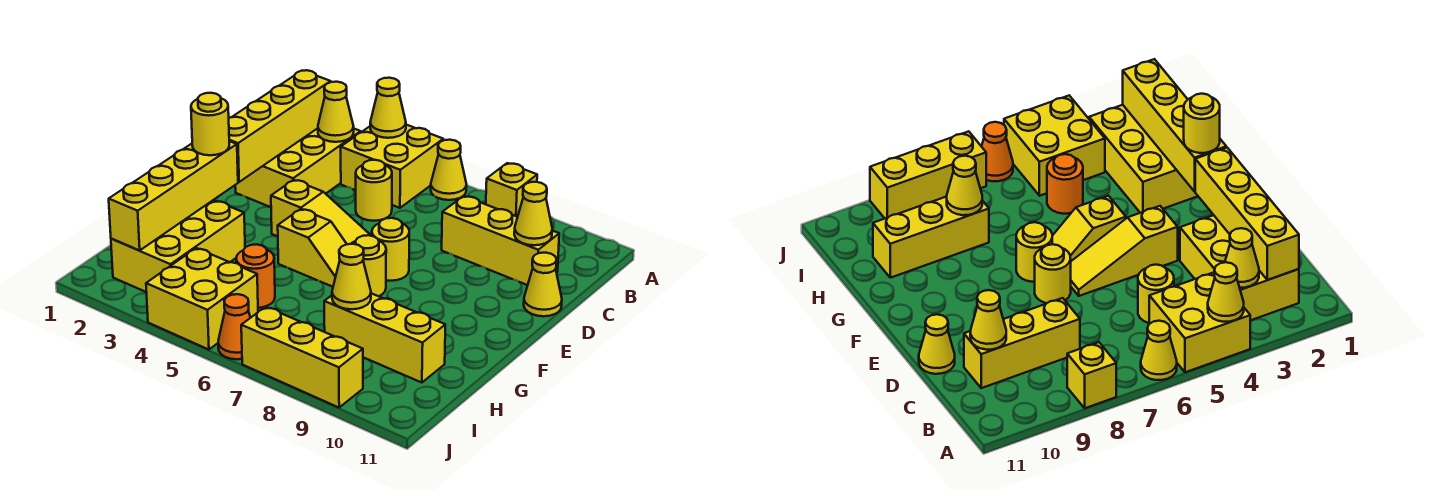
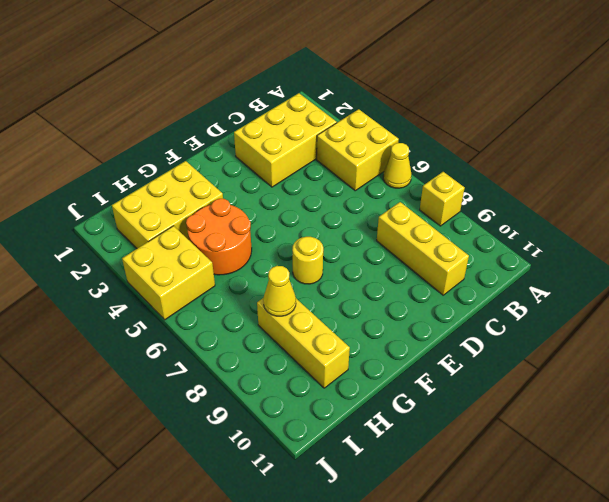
orange 2x2 round brick [186,199,252,275] -> orange 1x1 round brick [236,244,275,308]
none -> yellow 1x1 round brick [356,160,392,221]
none -> yellow 1x1 cone [524,253,562,316]
none -> yellow 1x3 slope [271,180,371,244]

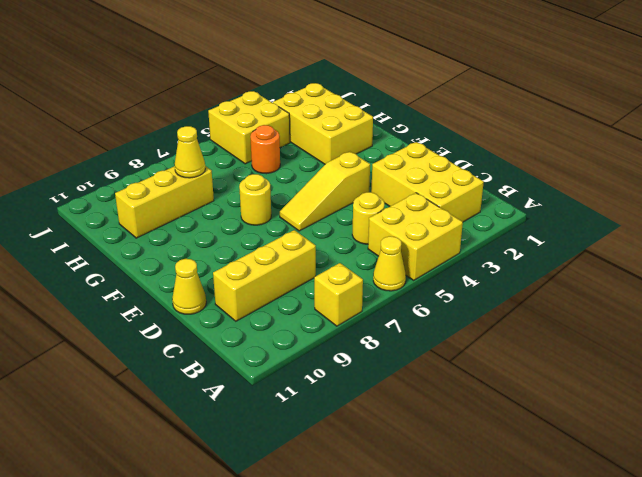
none -> yellow 1x1 round brick [372,218,409,281]
none -> yellow 1x2 slope [278,209,346,287]
none -> orange 1x1 cone [218,294,250,359]

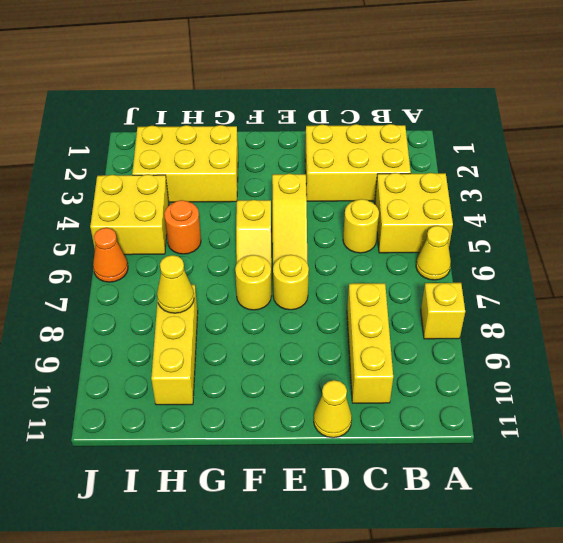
none -> yellow 1x3 brick [241,307,363,407]
none -> yellow 1x1 cone [370,78,406,138]
none -> yellow 1x4 brick [229,70,331,182]

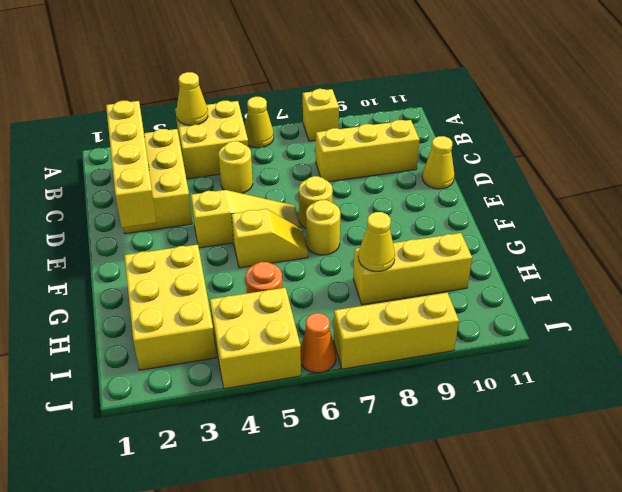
none -> yellow 1x1 cone [318,82,354,142]
none -> yellow 1x1 cone [514,182,552,245]
none -> yellow 1x4 brick [109,141,238,251]

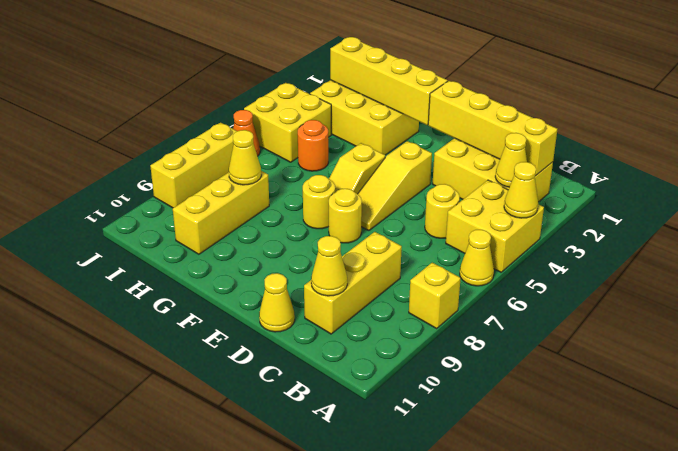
none -> yellow 1x1 round brick [191,93,229,155]

